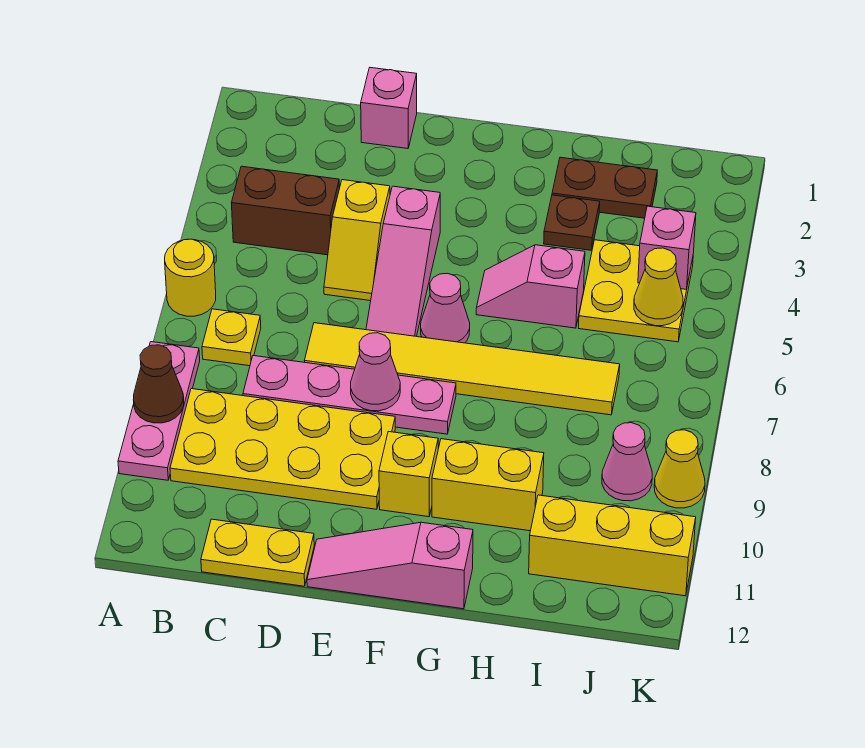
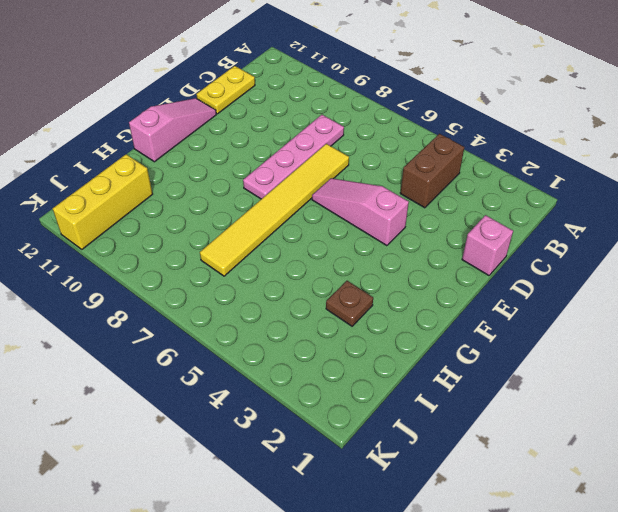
none -> yellow 1x1 round brick [165,239,216,316]
none -> pink 1x3 plate [118,342,200,480]
none -> yellow 1x1 plate [202,309,261,366]

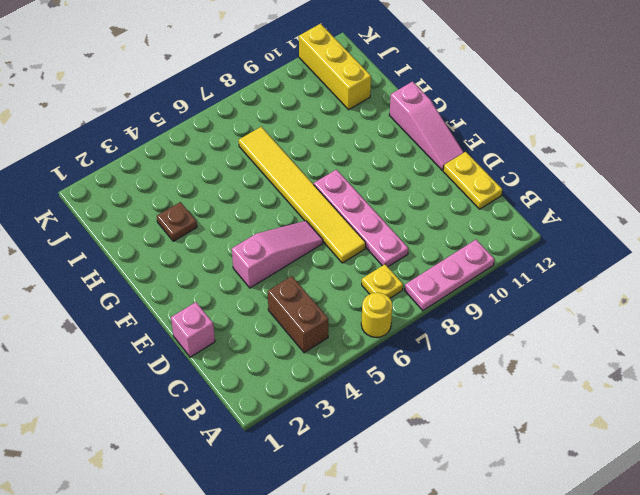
none -> yellow 2x4 plate [170,389,395,509]
none -> yellow 1x2 slope [324,180,390,301]
none -> pink 1x1 cone [421,273,470,343]

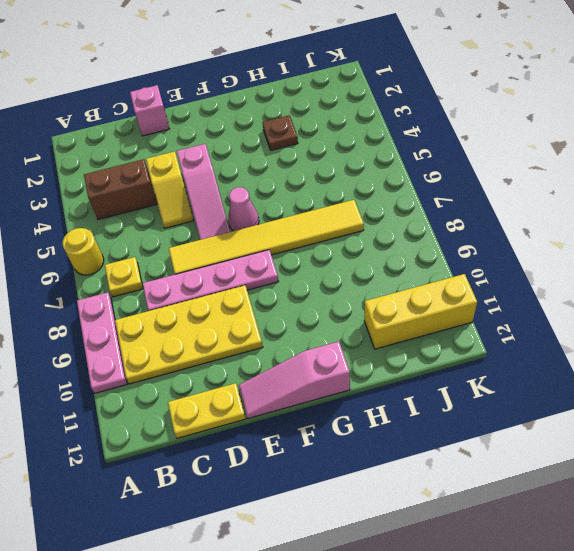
none -> yellow 1x1 brick [379,431,438,517]
none -> pink 1x2 slope [476,245,585,328]
none -> yellow 1x2 brick [432,439,544,531]

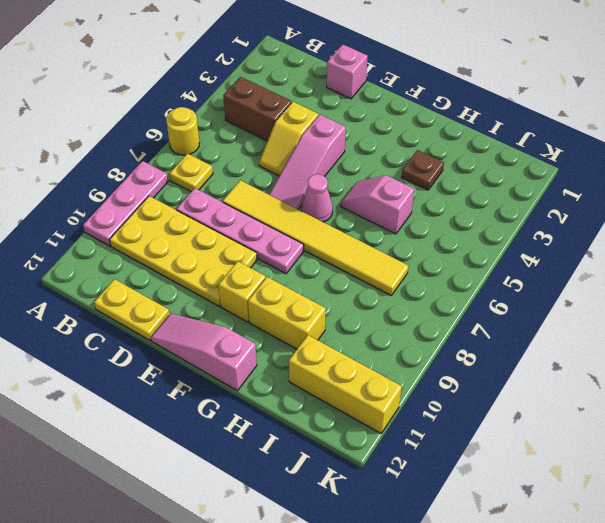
none -> brown 1x2 plate [552,157,657,218]
none -> yellow 2x2 plate [579,240,693,342]
none -> pink 1x1 cone [602,423,652,501]

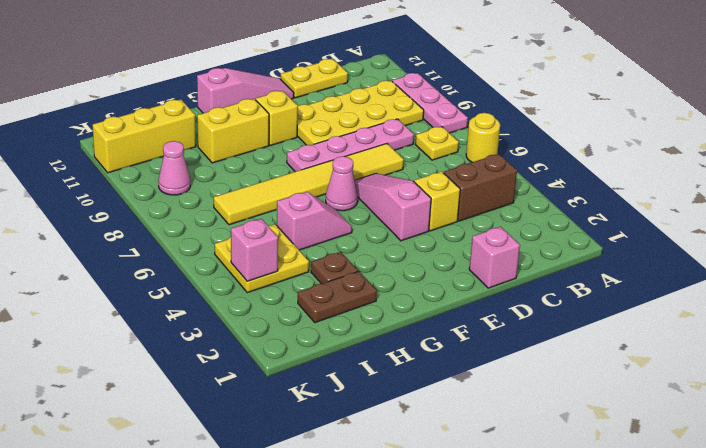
none -> yellow 1x1 cone [654,430,705,508]
none -> brown 1x1 cone [133,345,184,423]
none -> pink 1x1 cone [351,333,400,411]

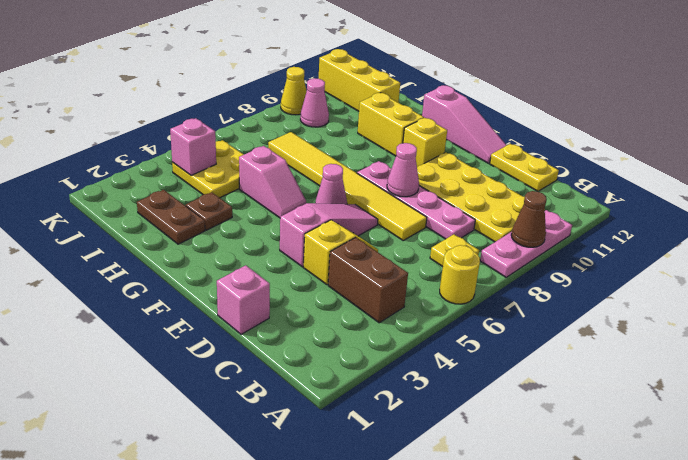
none -> yellow 1x1 cone [634,248,683,326]

